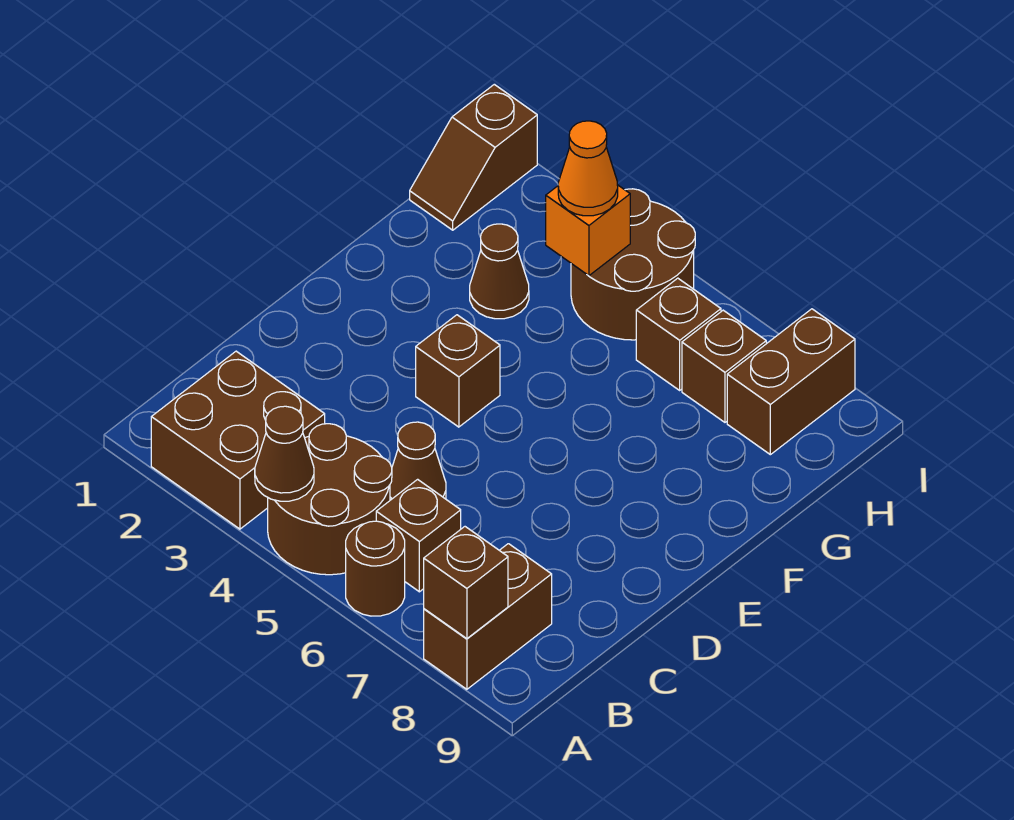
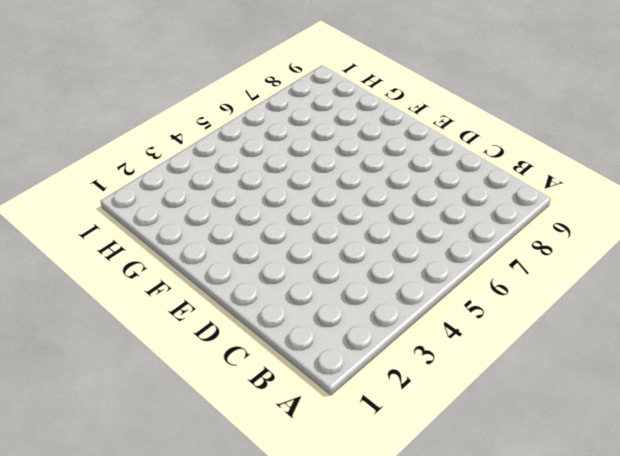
none -> brown 2x2 brick [151,351,325,529]
none -> brown 2x2 round brick [268,424,392,575]
none -> brown 1x1 round brick [346,521,405,616]

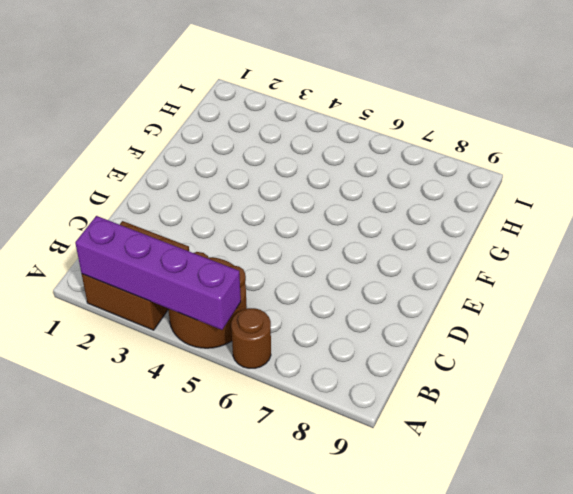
purple 1x4 brick [75,216,241,330] -> brown 1x1 cone [255,406,314,501]
none -> brown 1x2 brick [424,544,552,689]
none -> brown 1x1 brick [376,479,461,592]
none -> brown 1x1 cone [390,422,446,500]

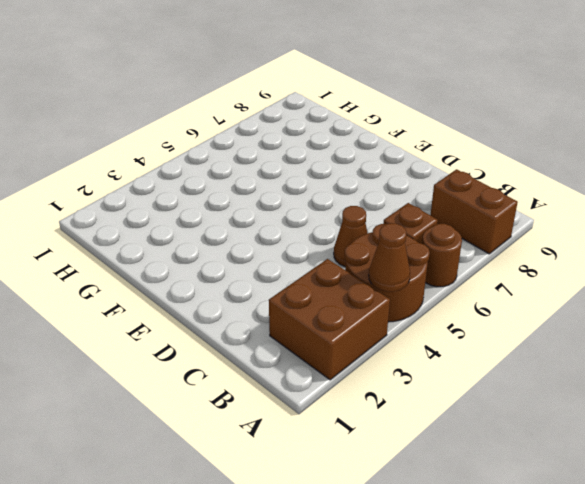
none -> brown 1x1 brick [416,315,500,427]
none -> brown 1x1 cone [470,224,529,319]
none -> brown 1x2 slope [410,84,537,230]

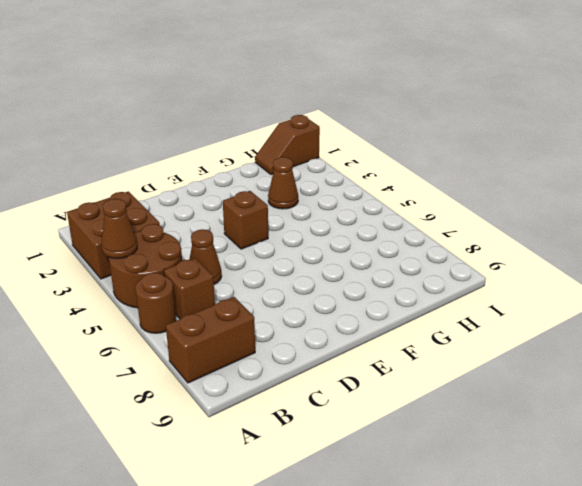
none -> brown 2x2 round brick [571,189,695,340]
none -> brown 1x1 brick [636,278,721,390]
none -> brown 1x1 brick [682,310,766,422]

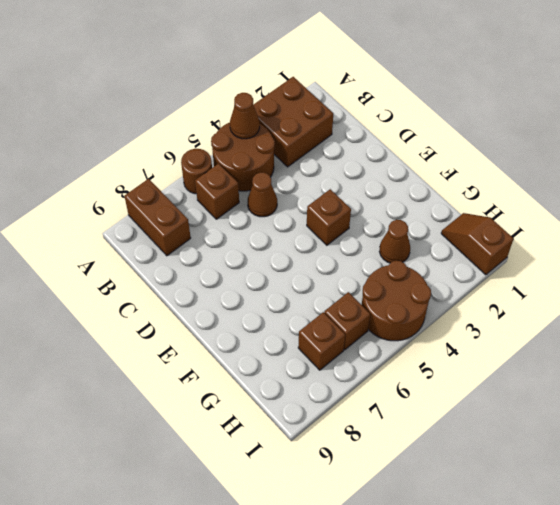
none -> brown 1x2 brick [727,309,855,455]
none -> brown 1x1 brick [424,527,508,639]
none -> orange 1x1 brick [546,185,630,276]

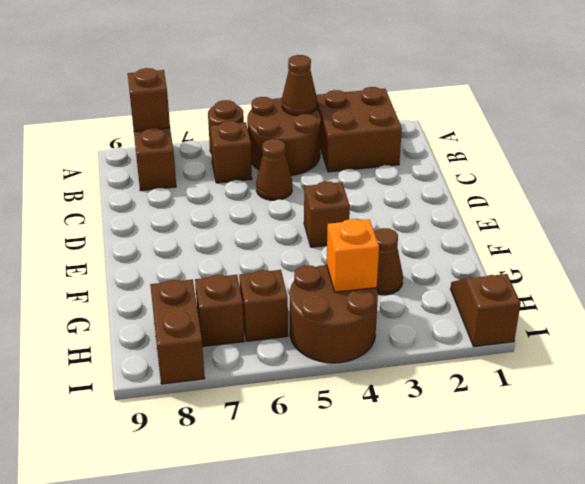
none -> orange 1x1 cone [558,121,618,216]

